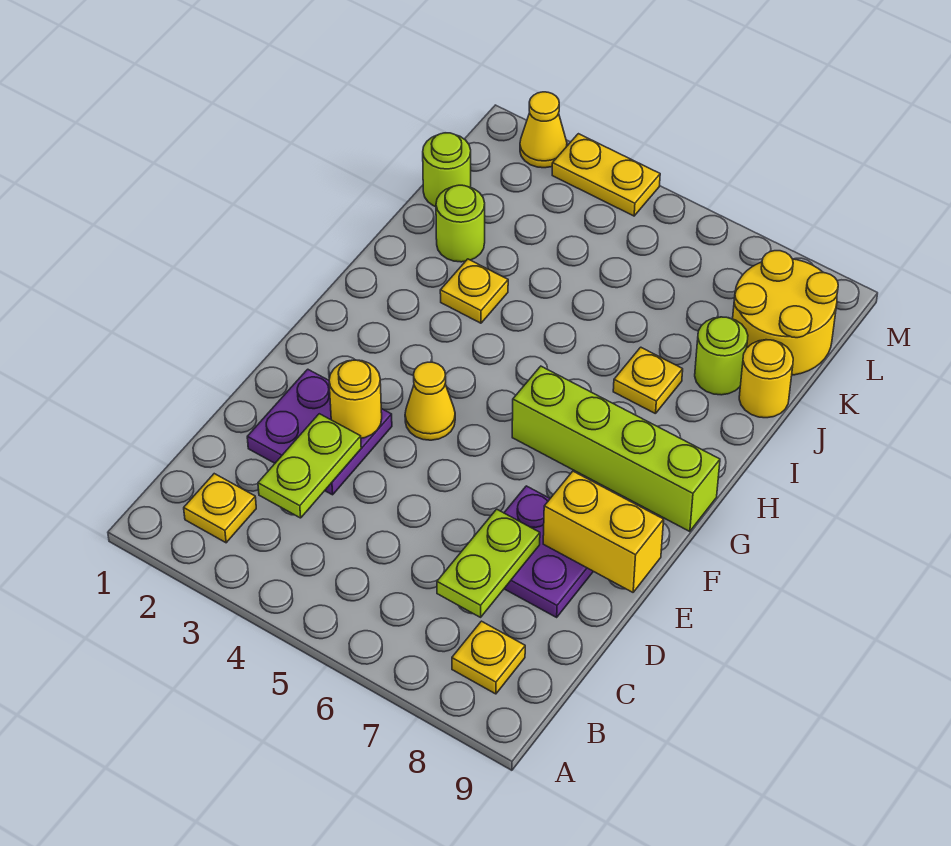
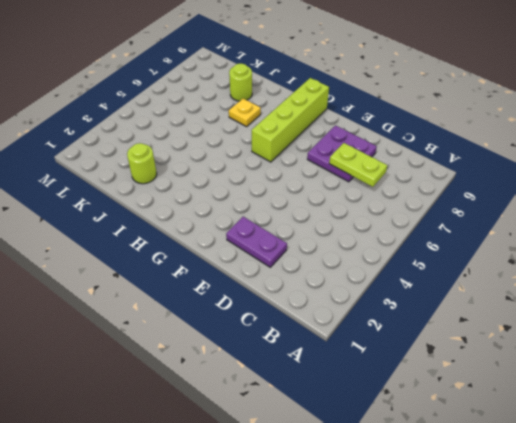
purple 1x2 plate [226,217,287,267] -> purple 2x2 plate [247,369,392,495]
none -> yellow 1x1 plate [184,474,256,543]
none -> yellow 1x1 plate [452,621,525,694]
none -> yellow 1x1 cone [405,362,455,440]

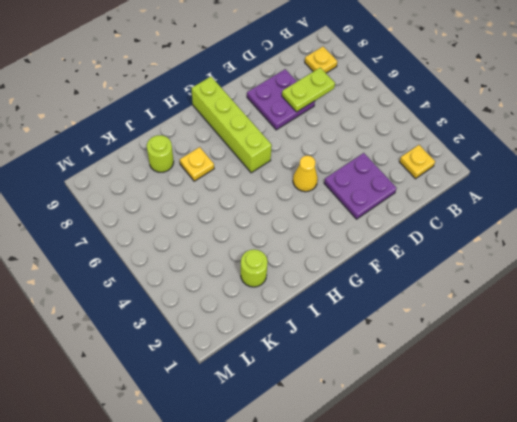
none -> yellow 1x1 plate [440,259,508,323]
none -> yellow 1x1 round brick [739,340,793,418]
none -> lime 1x1 round brick [423,133,471,207]

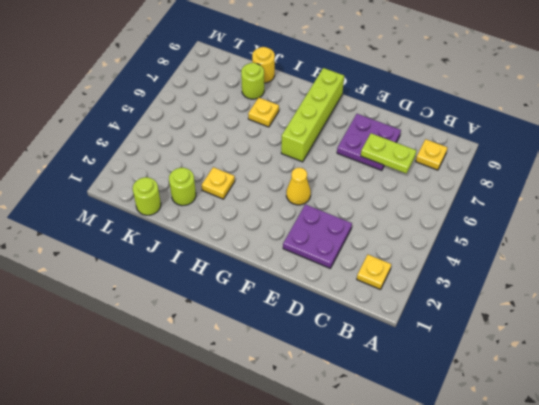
none -> yellow 2x2 round brick [733,251,838,375]
none -> yellow 1x1 cone [520,92,567,168]
none -> yellow 1x2 plate [552,134,660,216]

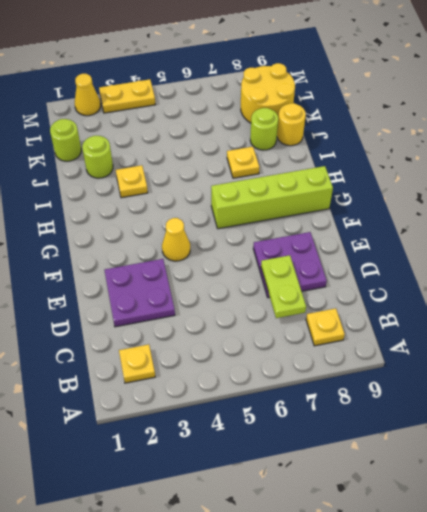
none -> lime 1x2 plate [258,414,361,518]
none -> yellow 1x1 round brick [329,360,382,438]
none -> yellow 1x2 brick [543,471,664,592]

